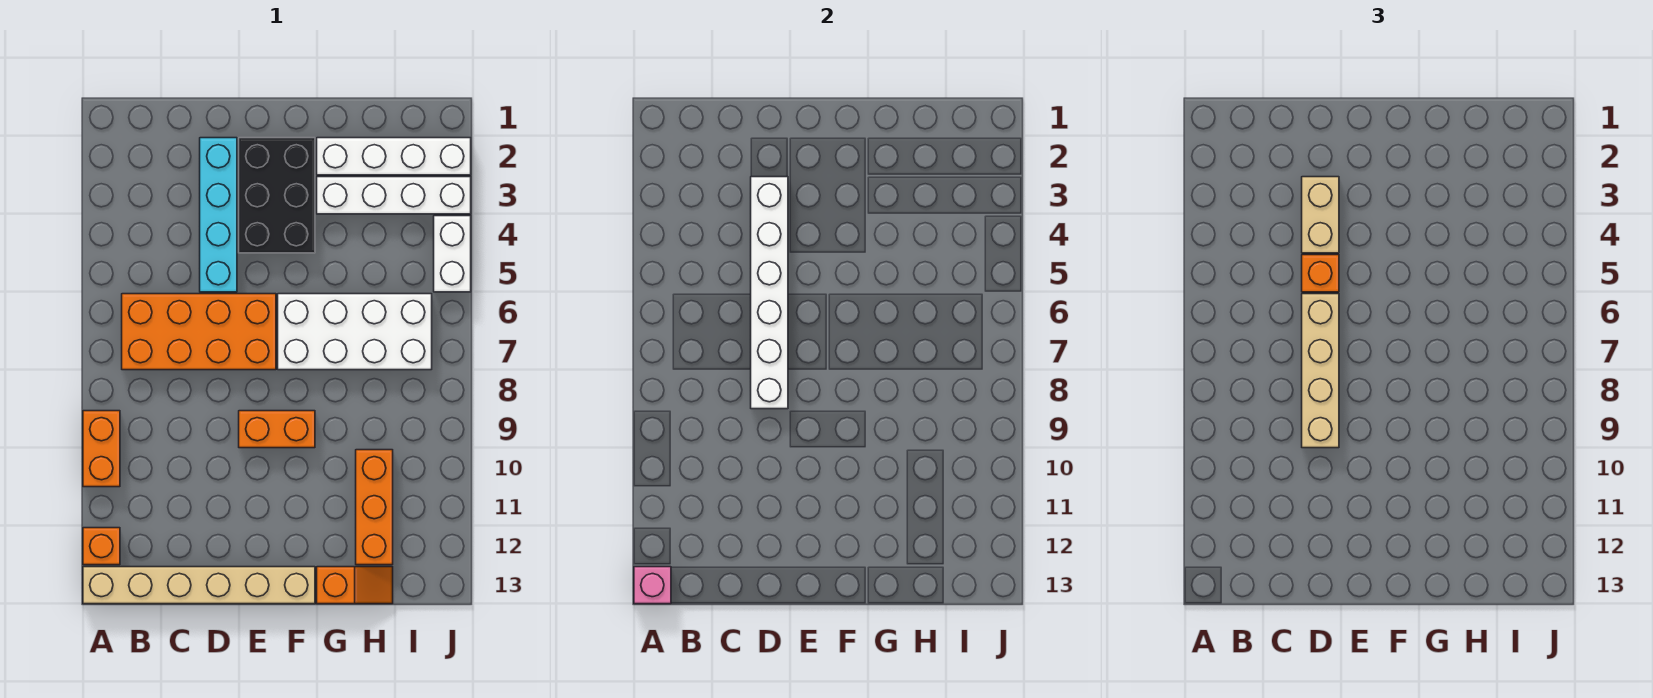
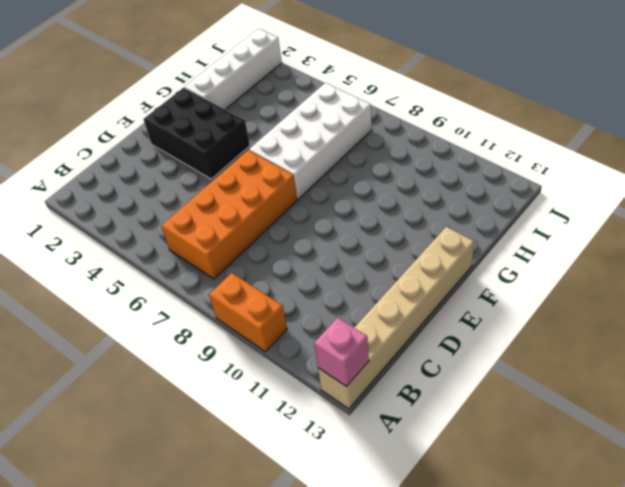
none -> orange 1x1 brick [83,528,120,565]
none -> cyan 1x4 brick [200,138,237,292]
none -> orange 1x2 brick [239,411,315,448]

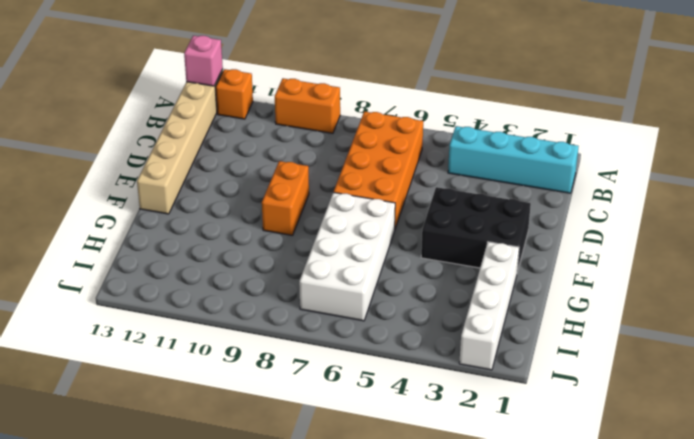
cyan 1x4 brick [448,126,579,193] -> cyan 1x4 brick moved to [200,138,237,292]
none -> white 1x4 brick [317,177,471,214]
none -> orange 1x2 slope [317,567,393,604]
none -> orange 1x3 brick [356,450,393,565]

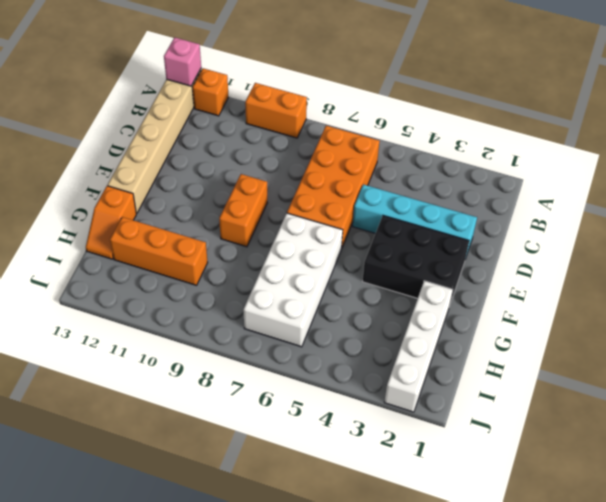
none -> white 1x4 brick [317,177,471,214]
none -> white 1x2 brick [434,216,471,292]
none -> white 1x6 brick [751,177,788,409]

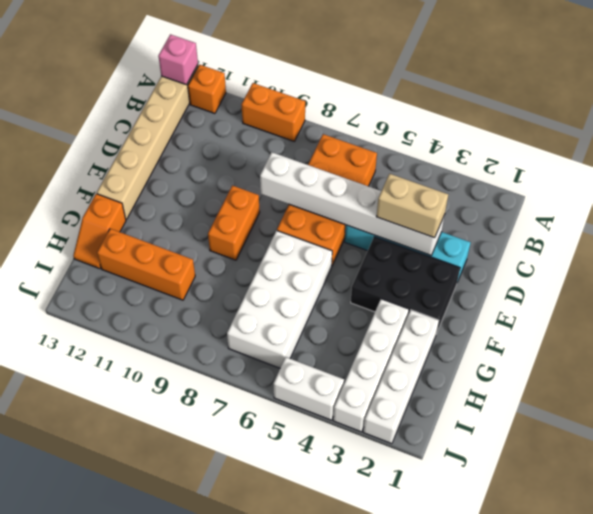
none -> orange 1x1 brick [1302,255,1339,292]
none -> tan 1x4 brick [1302,294,1339,448]

